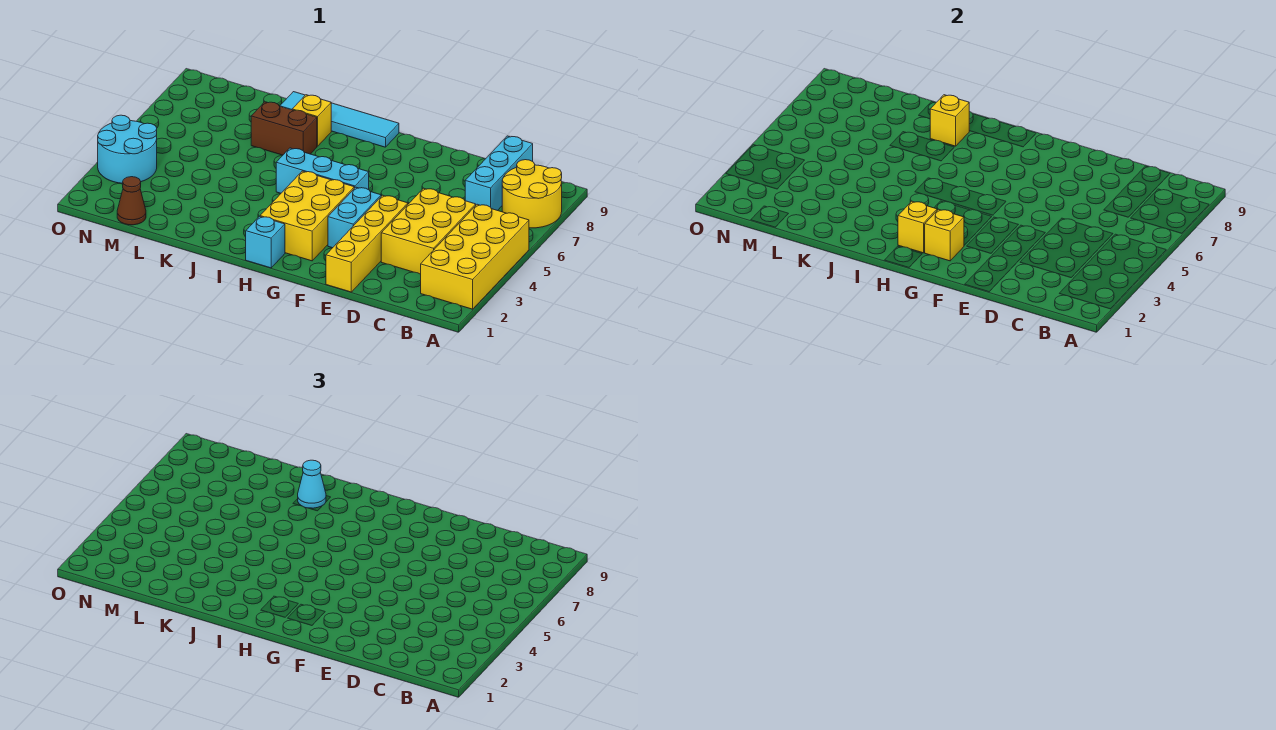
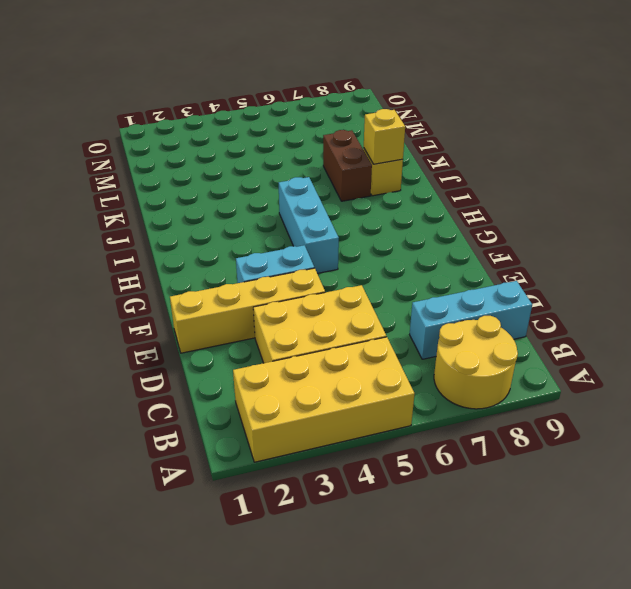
none -> yellow 2x3 brick [260,171,354,261]
none -> cyan 1x1 brick [246,216,285,268]
none -> cyan 1x4 tile [280,92,399,147]

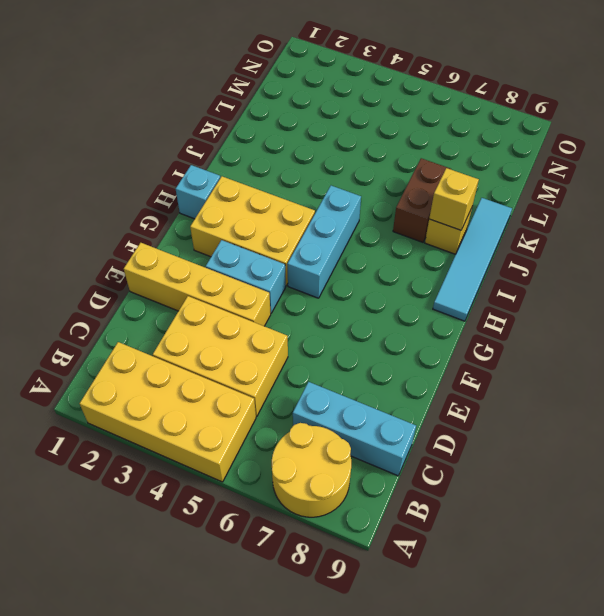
none -> brown 1x1 cone [117,177,146,225]
none -> cyan 2x2 round brick [98,115,157,183]
none -> yellow 1x1 brick [925,209,964,261]

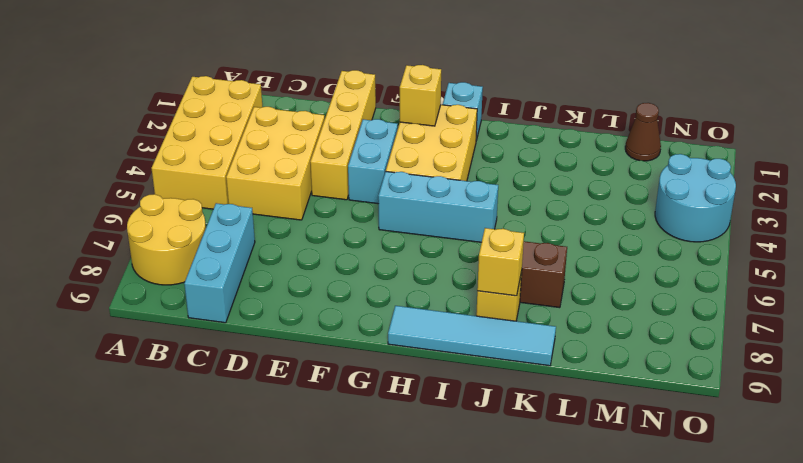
none -> yellow 1x1 brick [898,201,937,253]
none -> cyan 1x1 cone [298,460,326,508]

